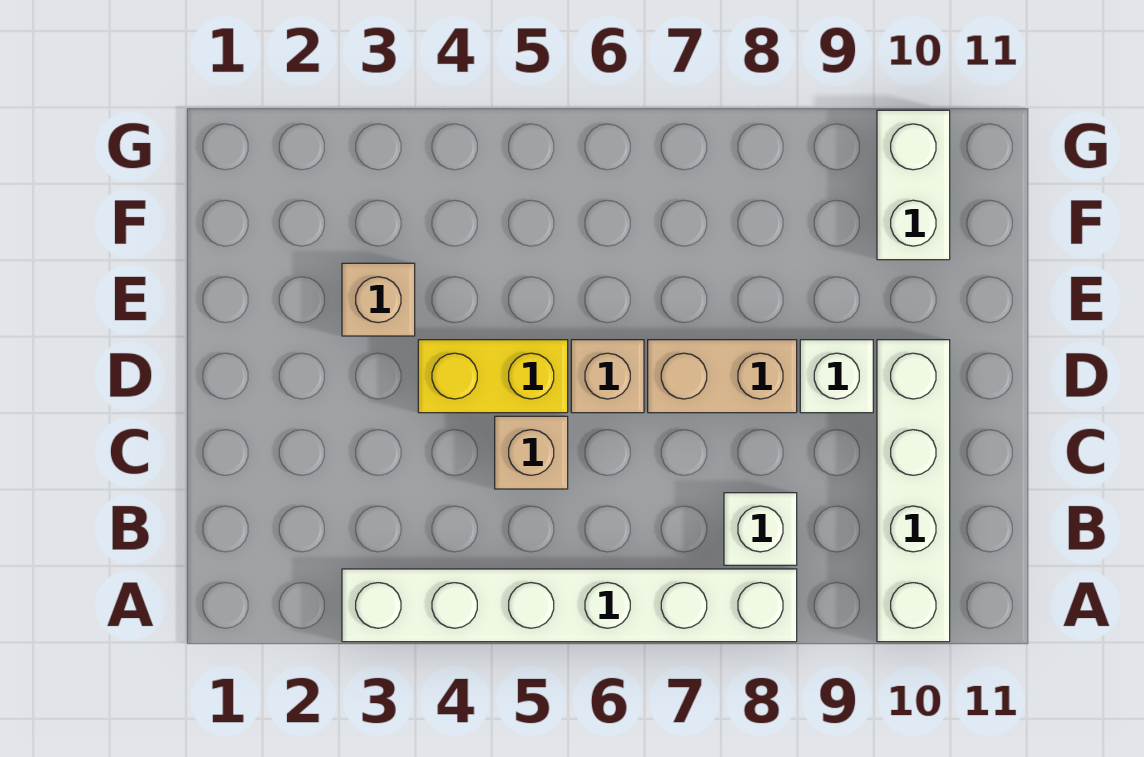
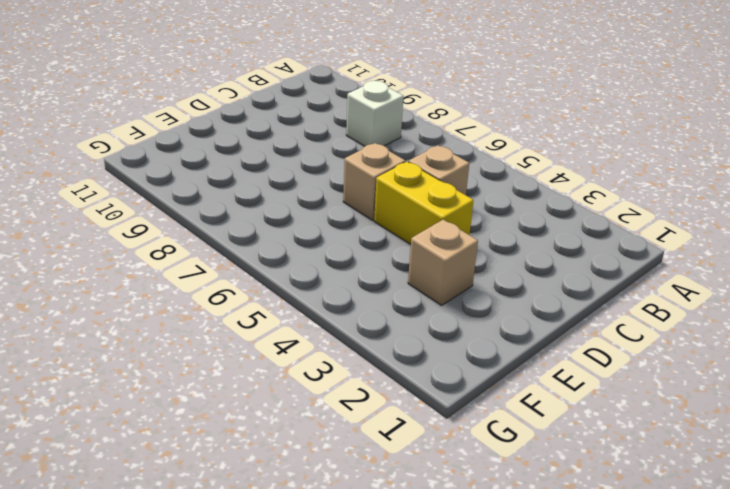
none -> white 1x6 brick [342,569,797,642]
none -> white 1x4 brick [877,340,950,642]

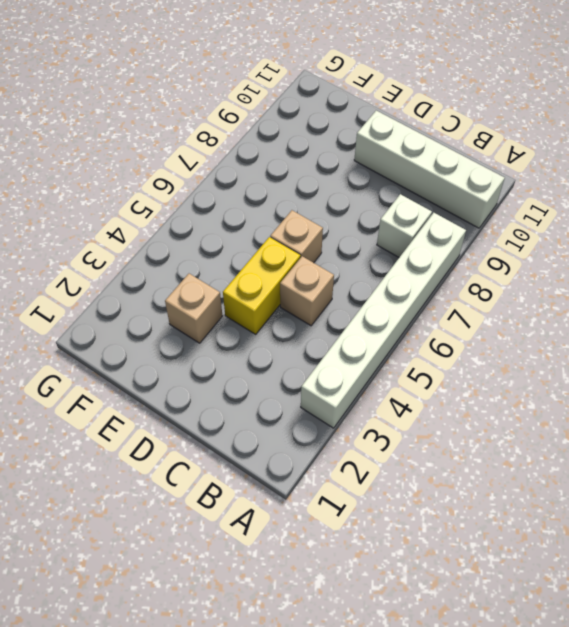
none -> tan 1x2 brick [648,340,797,413]
none -> white 1x1 brick [800,340,873,413]

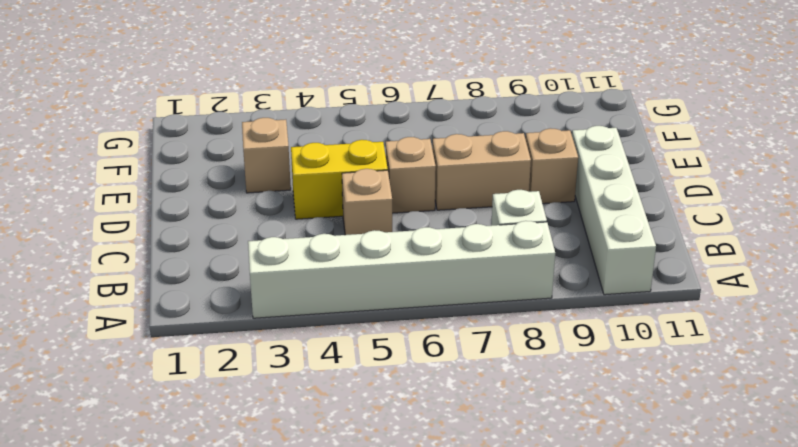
tan 1x1 brick [526,128,578,204] -> white 1x1 brick [800,340,873,413]
none -> white 1x2 brick [877,110,950,260]

